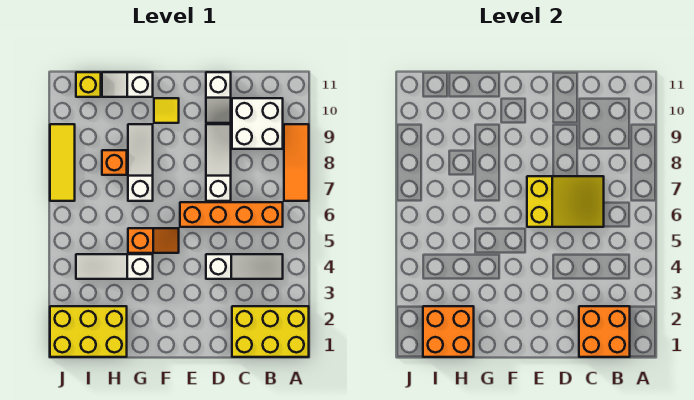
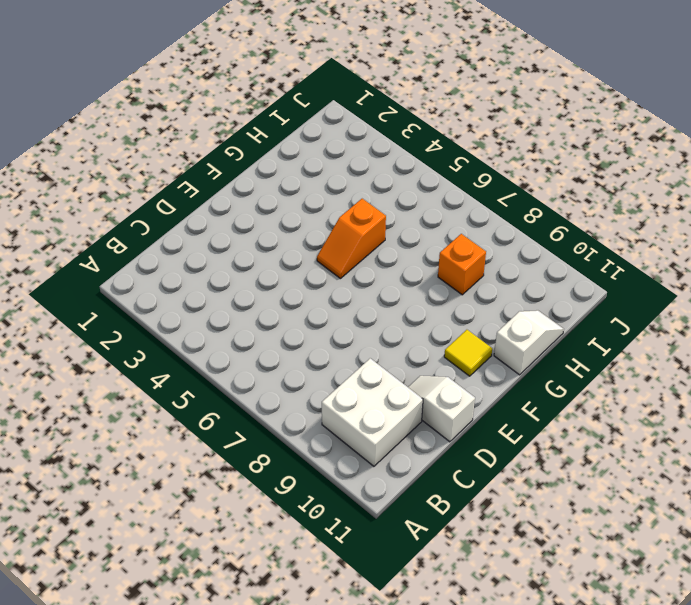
none -> yellow 2x3 brick [232,306,309,357]
none -> orange 1x3 tile [284,124,309,201]
none -> white 1x3 slope [206,254,283,279]

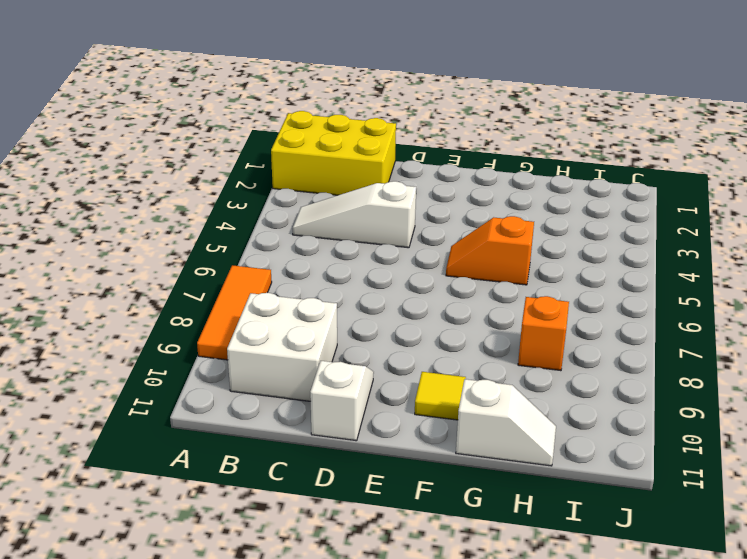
none -> orange 1x4 brick [180,202,283,227]
none -> white 1x3 slope [206,124,231,201]
none -> white 1x3 slope [76,254,153,279]

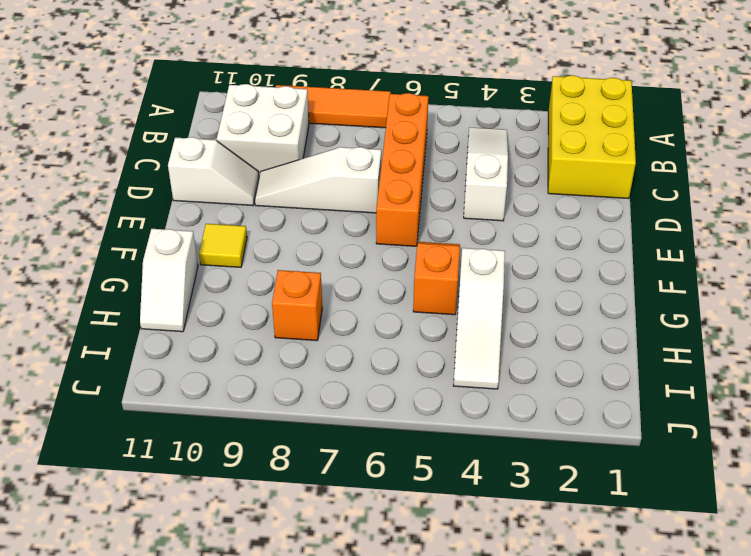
none -> white 1x3 slope [128,124,153,201]
none -> yellow 2x3 brick [50,306,127,357]
none -> yellow 1x1 brick [76,72,101,97]

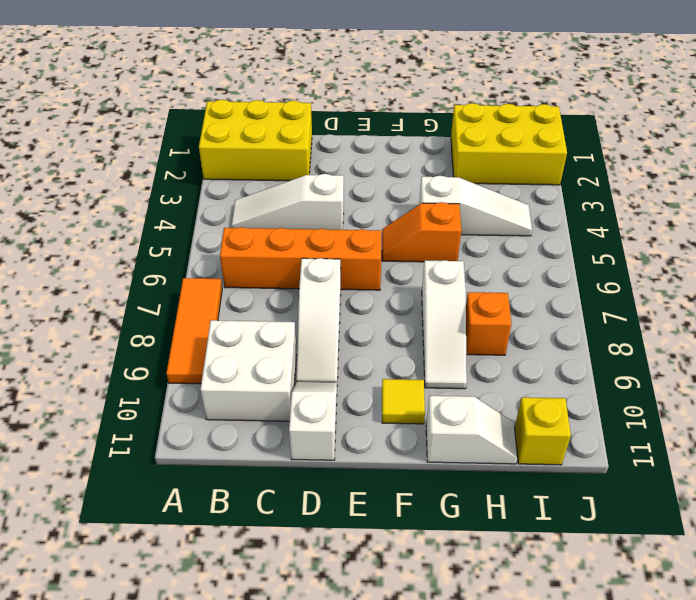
none -> yellow 1x3 tile [50,124,75,201]
none -> orange 2x2 brick [579,306,630,357]
none -> yellow 2x3 slope [527,176,604,227]

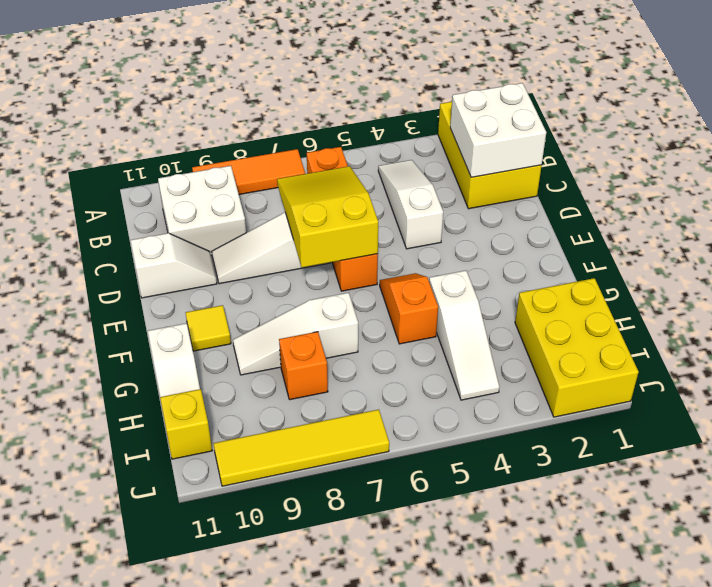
white 2x2 brick [450,83,546,177] -> orange 2x2 brick [579,306,630,357]
yellow 1x4 tile [213,410,389,486] -> yellow 1x3 tile [50,124,75,201]
none -> orange 2x2 brick [423,306,474,357]

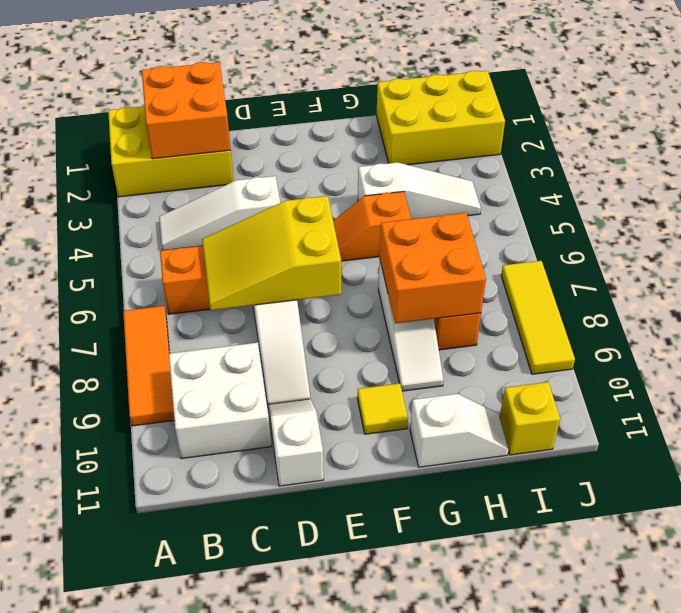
orange 2x2 brick [380,213,486,323] -> orange 2x2 brick moved to [423,306,474,357]

